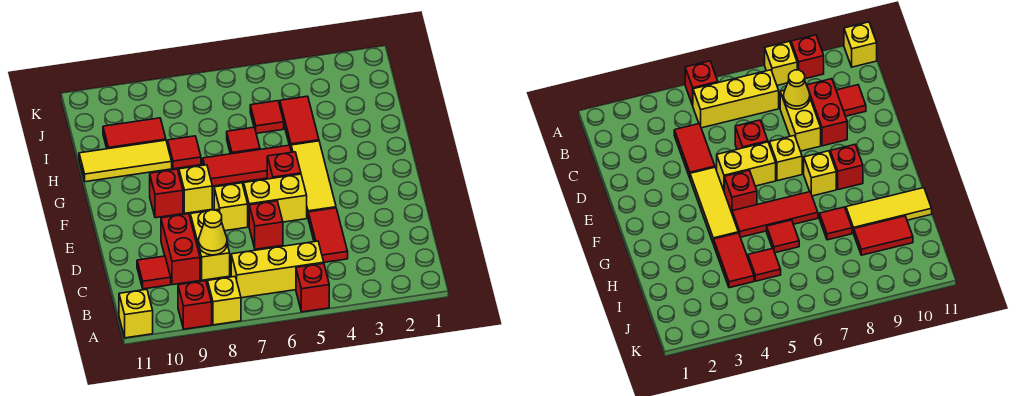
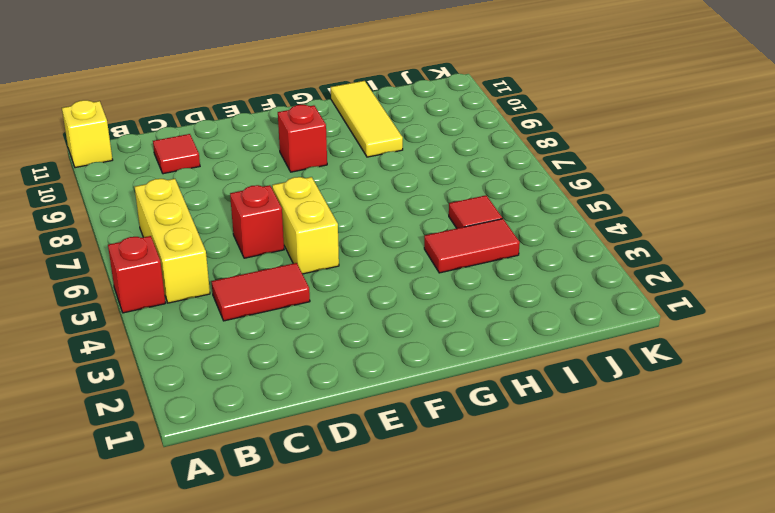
none -> yellow 1x1 brick [208,277,241,325]
none -> red 1x1 brick [178,281,212,329]
none -> yellow 1x2 brick [190,210,230,280]

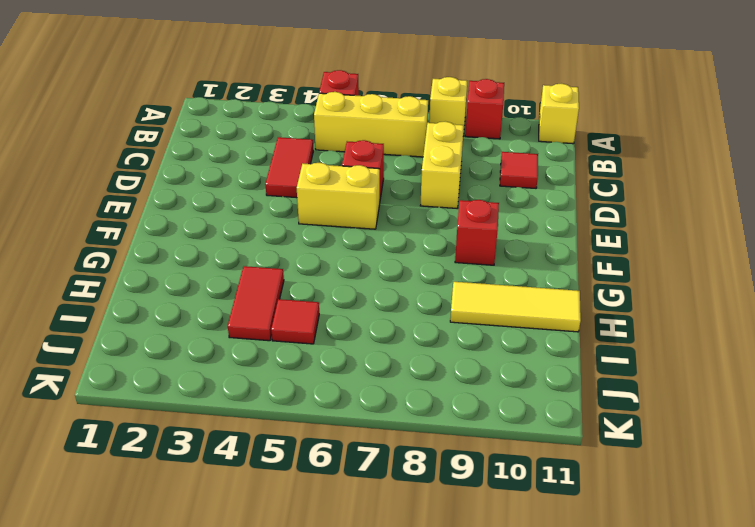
none -> red 1x2 brick [161,214,200,285]
none -> yellow 1x3 tile [291,141,336,216]
none -> yellow 1x1 brick [214,183,248,231]

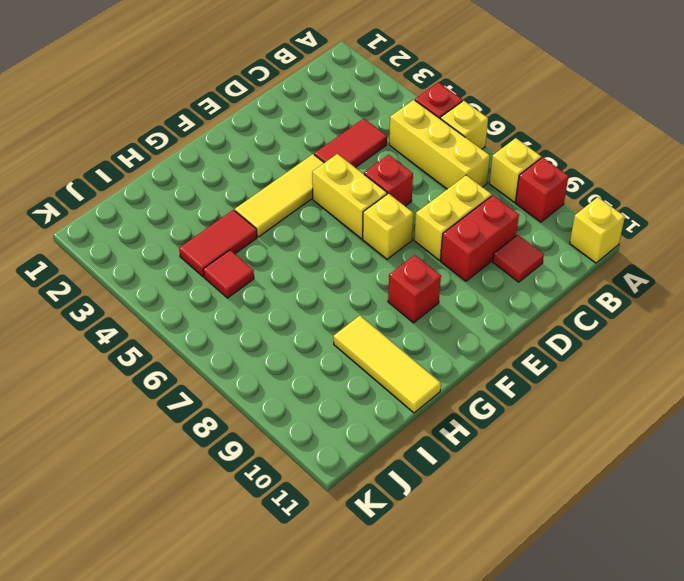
yellow 1x1 brick [440,101,488,149] -> yellow 1x1 brick moved to [179,165,212,213]
none -> red 1x1 brick [267,152,301,179]
none -> red 1x3 tile [203,145,291,186]
none -> red 1x1 tile [227,127,260,154]

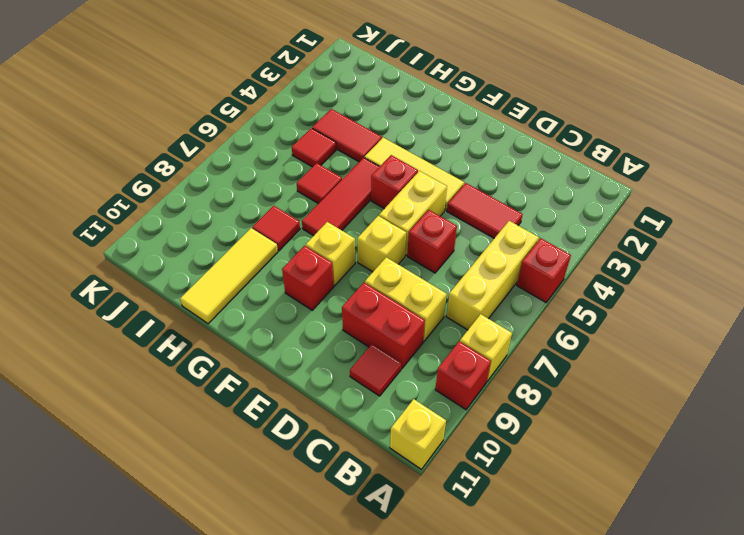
none -> red 1x2 tile [103,118,166,149]
none -> yellow 1x1 cone [199,210,227,255]

